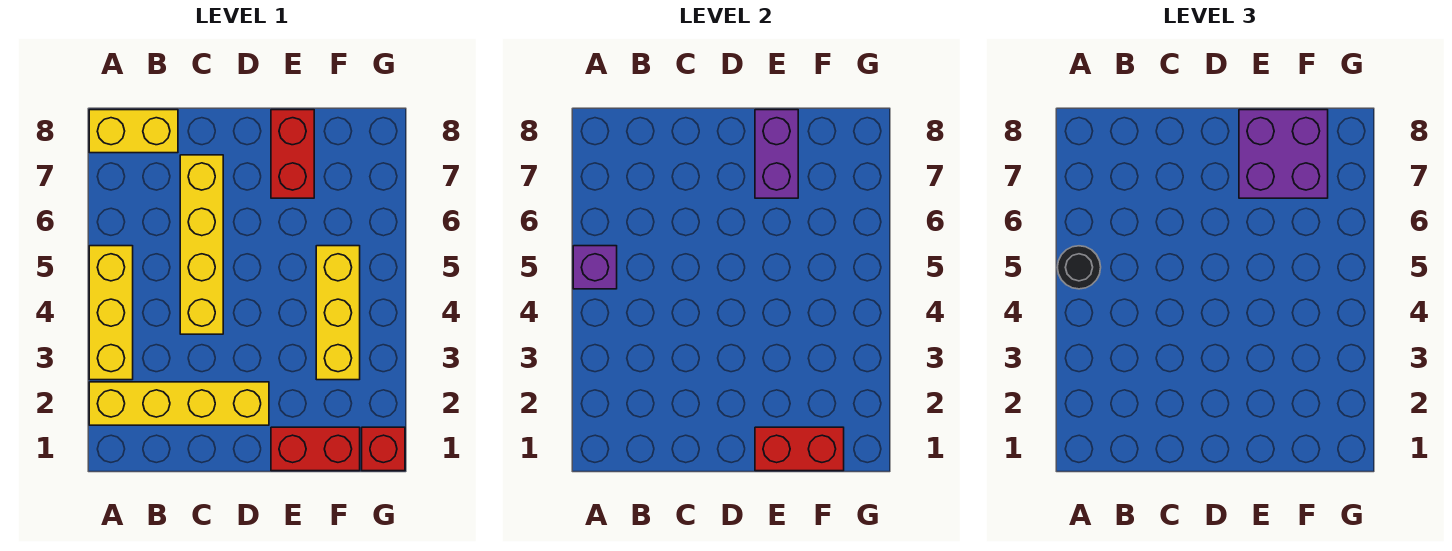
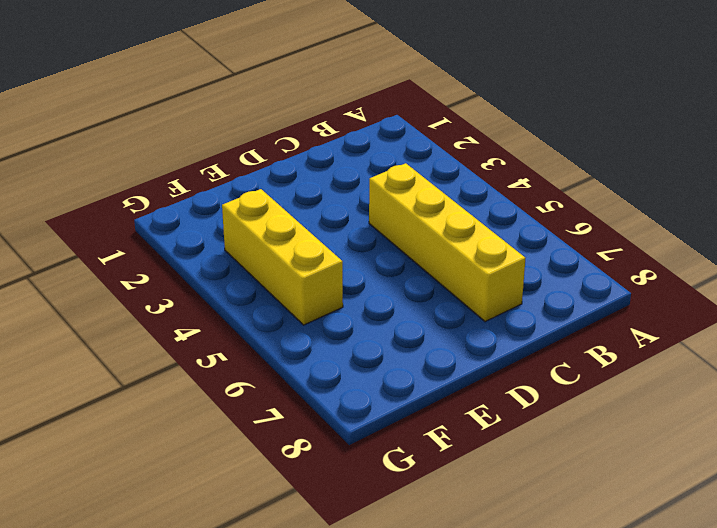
none -> yellow 1x4 brick [89,382,269,425]
none -> yellow 1x3 brick [89,246,133,380]
none -> yellow 1x2 brick [89,110,178,153]

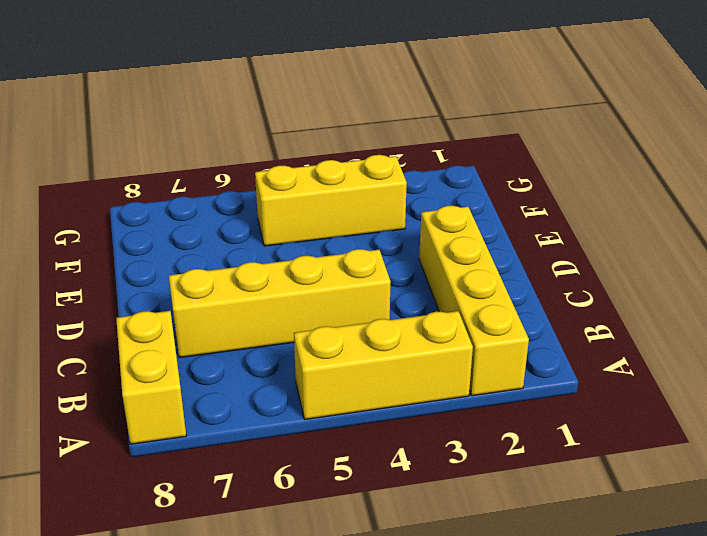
none -> red 1x2 brick [271,427,360,471]
none -> red 1x2 brick [271,110,314,198]
none -> red 1x1 brick [362,427,405,471]

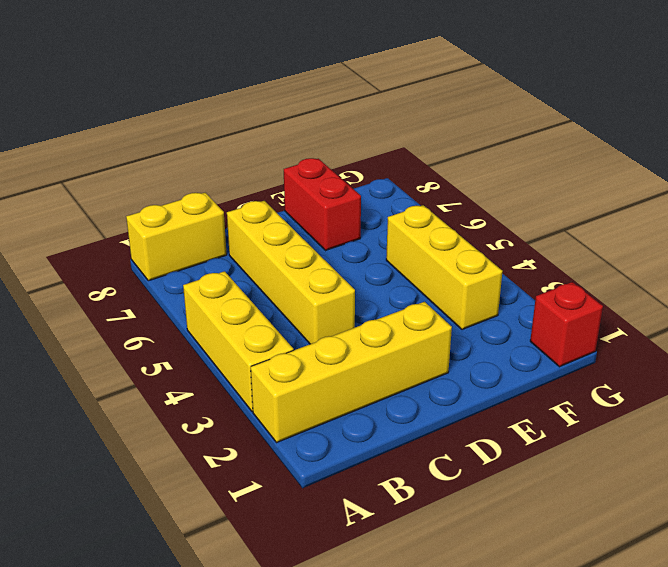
none -> red 1x2 brick [271,427,360,471]
none -> purple 1x1 brick [573,246,617,289]
none -> red 1x2 brick [755,427,844,471]

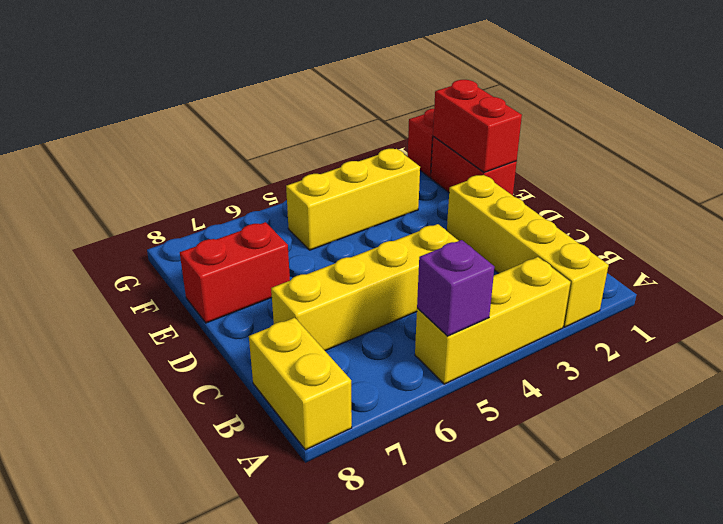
none -> purple 1x2 brick [755,110,798,198]
none -> black 1x1 round brick [1057,246,1101,289]
none -> purple 2x2 brick [1239,110,1328,198]

